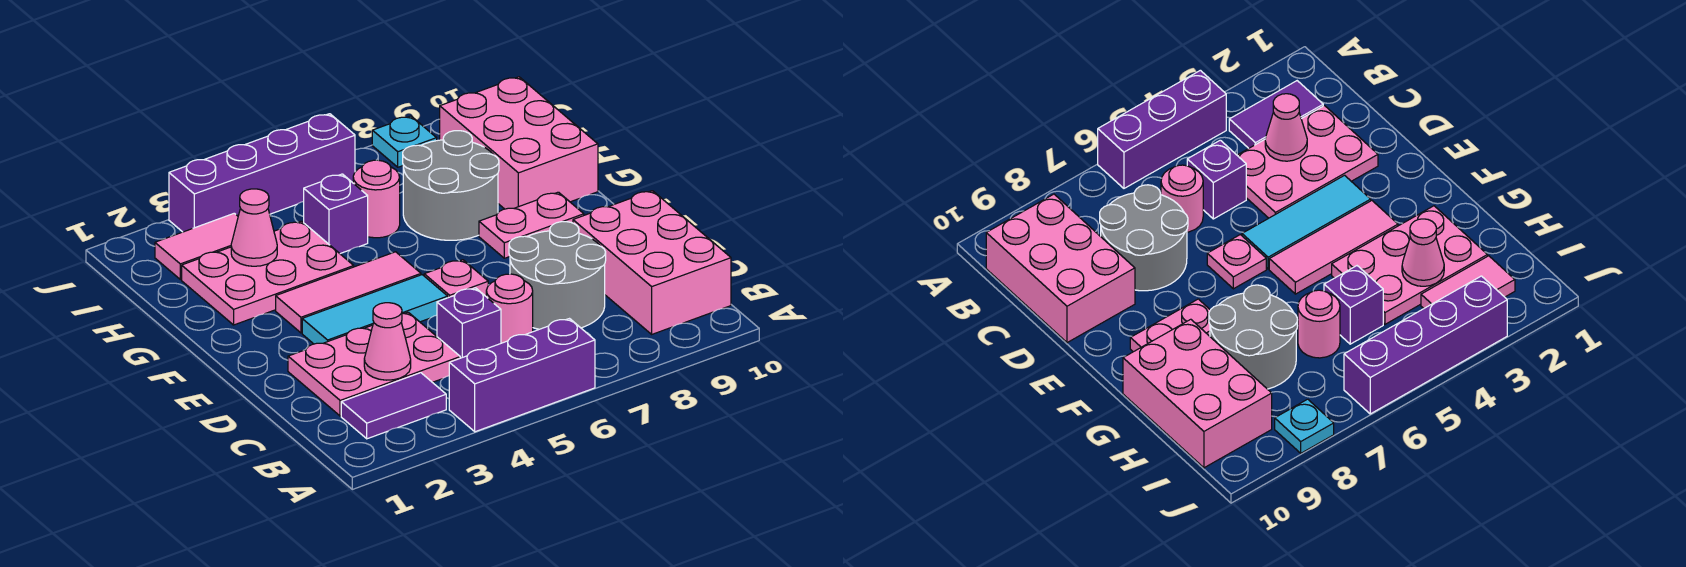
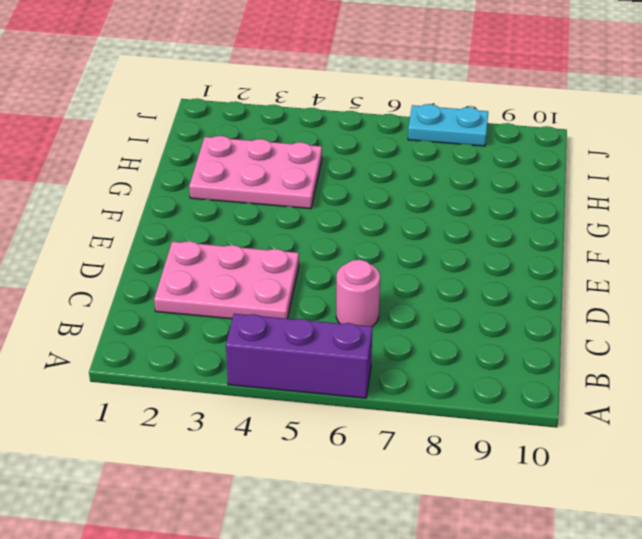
cyan 1x2 plate [408,104,488,146] -> cyan 1x1 plate [372,116,437,167]
none -> purple 1x2 tile [341,373,446,439]
none -> pink 2x3 brick [573,191,731,334]
none -> purple 1x1 brick [437,288,501,358]

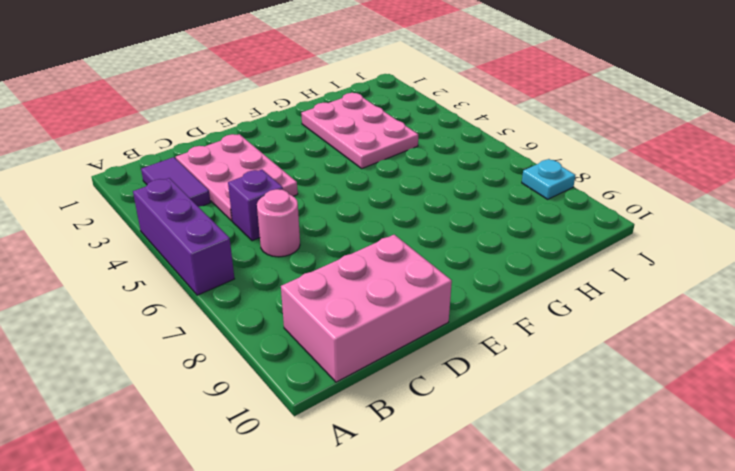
none -> grey 2x2 round brick [509,222,606,329]
none -> cyan 1x3 tile [302,275,448,344]
none -> pink 1x1 plate [424,260,488,298]

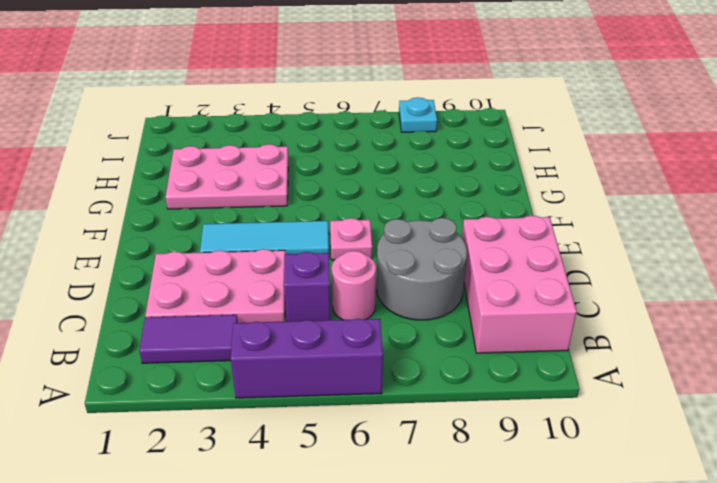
none -> pink 1x3 tile [276,252,421,333]
none -> pink 1x2 plate [479,192,584,258]
none -> grey 2x2 round brick [403,131,499,240]

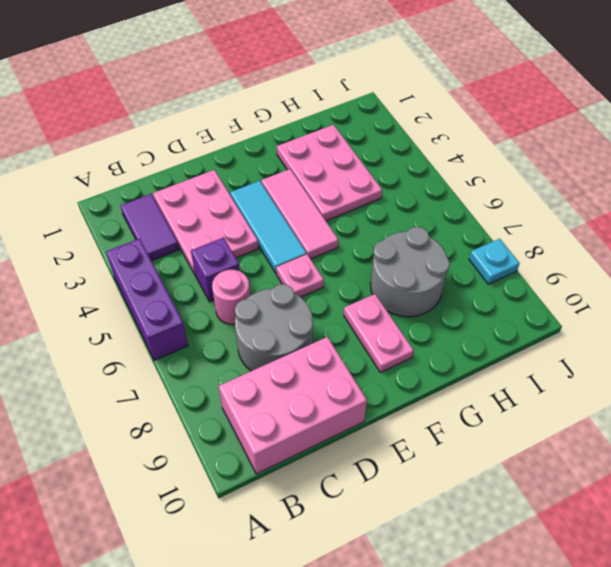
none -> pink 2x3 brick [440,77,598,209]
none -> purple 1x1 brick [304,174,368,254]
none -> pink 1x1 round brick [353,160,400,238]

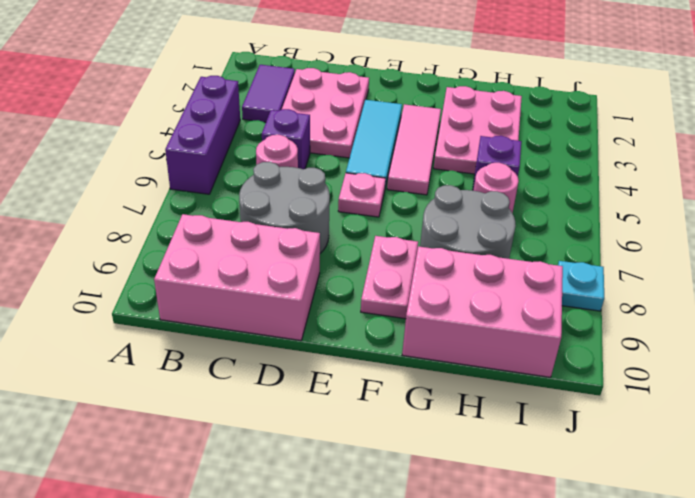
none -> pink 1x2 tile [155,213,238,279]
none -> purple 1x4 brick [169,114,355,232]
none -> pink 1x1 cone [364,303,411,380]

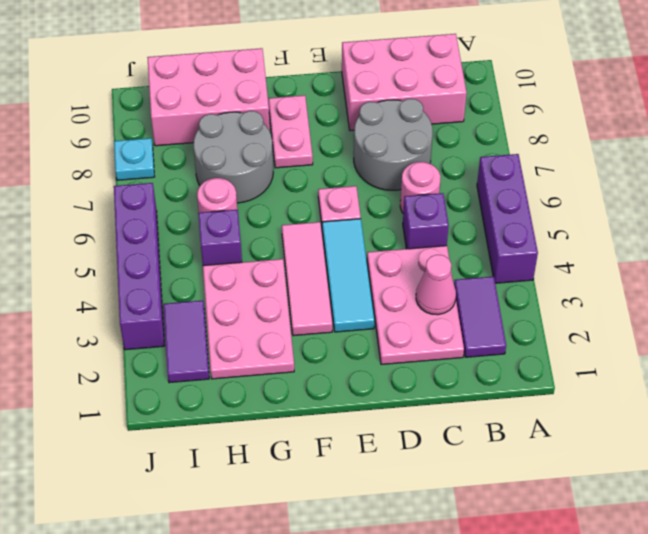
purple 1x2 tile [163,300,209,383] -> pink 1x2 tile [155,213,238,279]
none -> pink 1x1 cone [231,189,277,266]

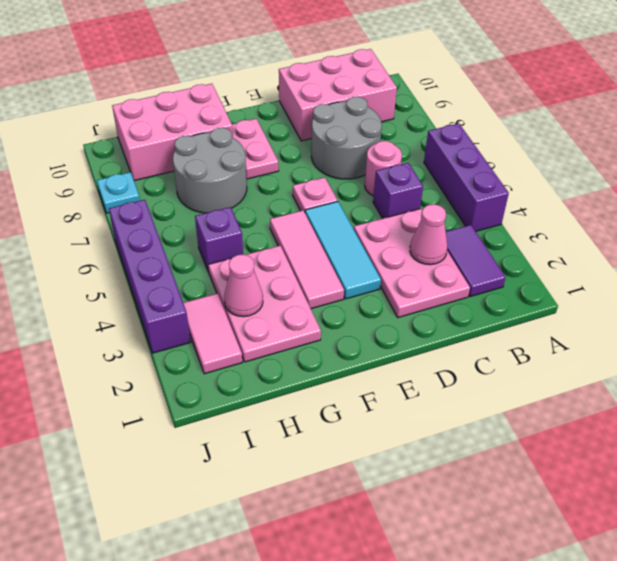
none -> pink 1x1 round brick [353,160,400,238]

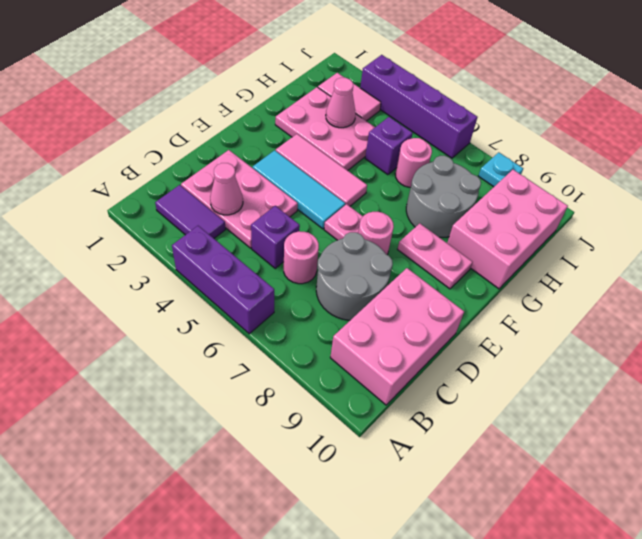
pink 1x1 round brick [358,212,394,255] -> none

